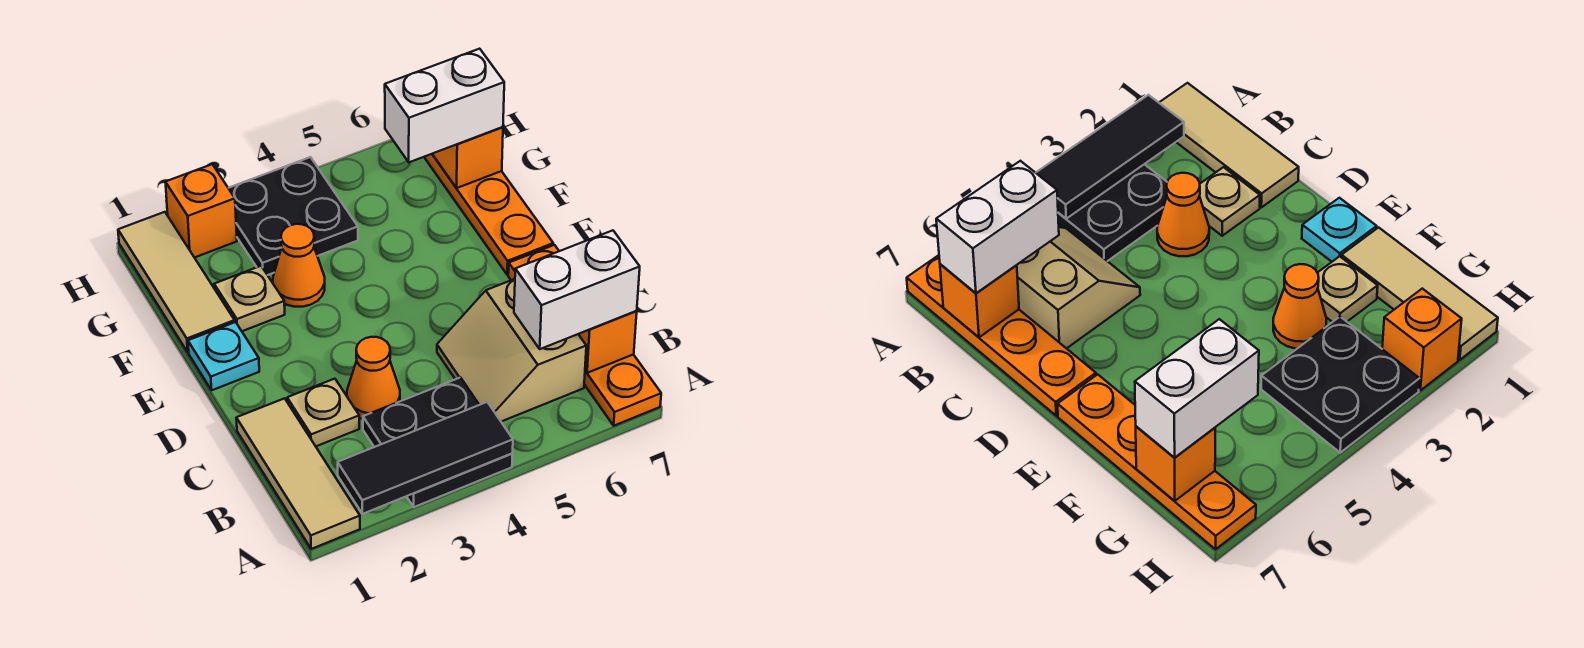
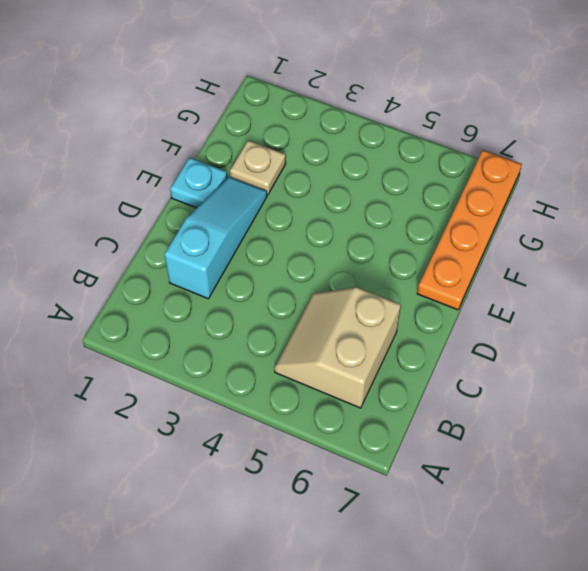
cyan 1x3 slope [164,177,267,299] -> tan 1x1 plate [287,379,359,446]
none -> tan 1x3 tile [236,398,360,549]
none -> black 2x2 plate [363,378,513,507]
none -> orange 1x4 plate [508,245,661,426]

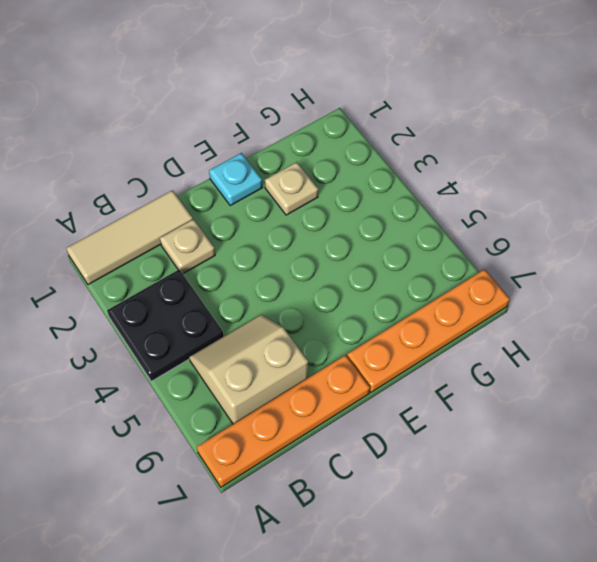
none -> orange 1x1 cone [347,337,400,419]
none -> tan 1x3 tile [118,212,235,352]
none -> orange 1x1 cone [273,224,325,307]

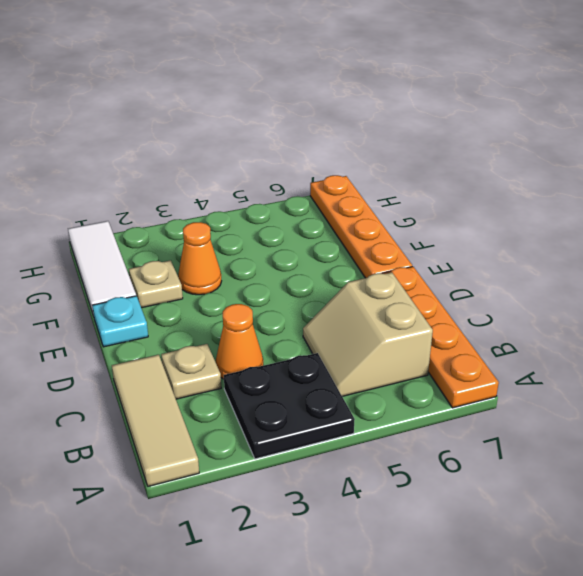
white 1x3 tile [68,221,136,316] -> tan 1x3 tile [118,212,235,352]
none -> black 2x2 plate [229,157,358,275]
none -> orange 1x1 brick [166,164,237,258]
none -> black 1x3 tile [338,402,513,514]

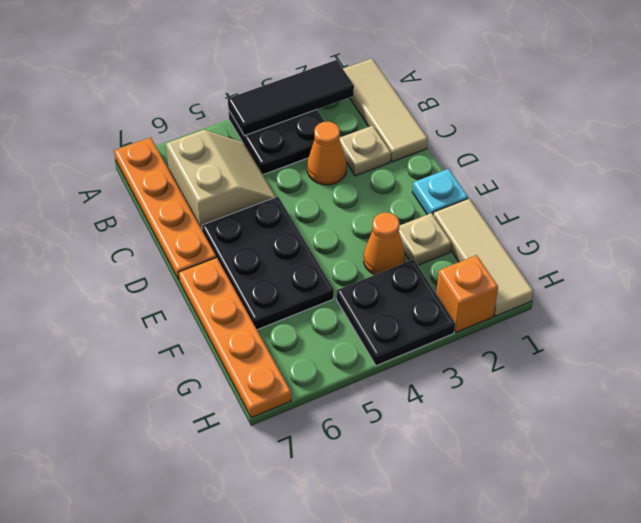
black 2x3 plate [202,197,334,330] -> none
none -> orange 1x1 brick [579,311,637,373]
none -> orange 1x1 brick [433,127,503,188]
none -> white 1x2 brick [514,230,640,349]

